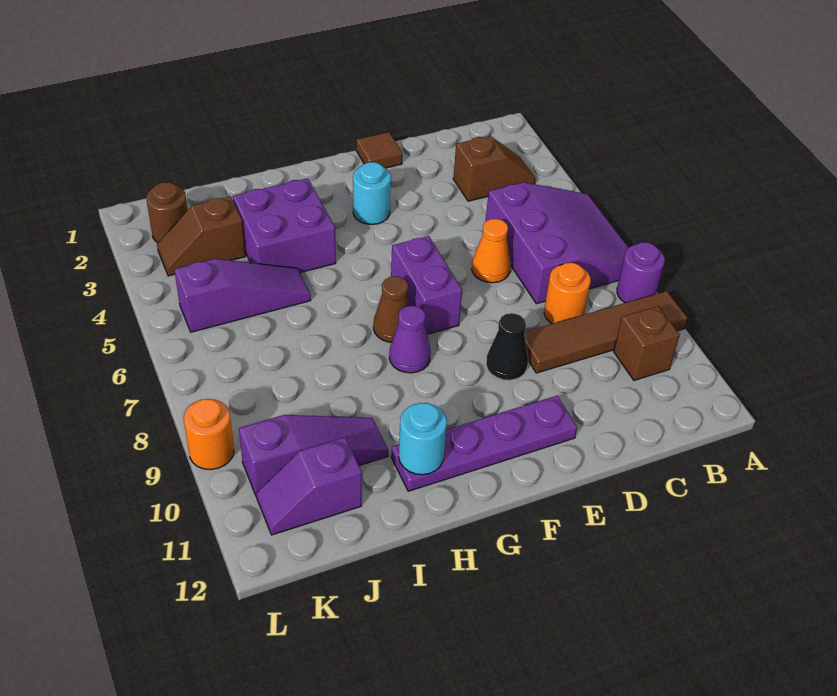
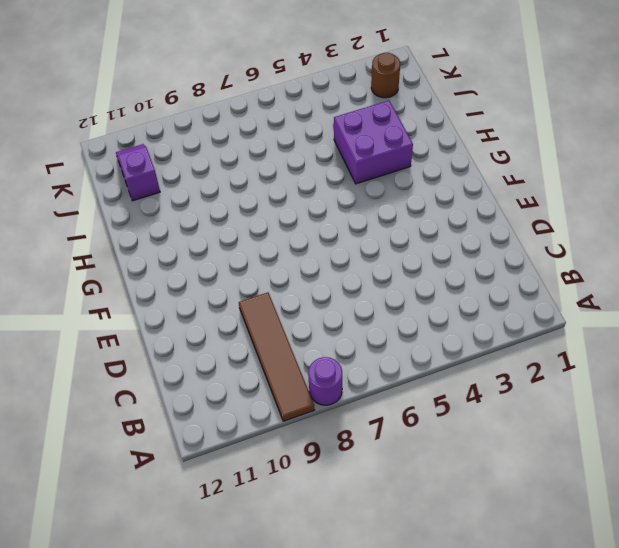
none -> purple 3x3 slope [486,182,629,304]
none -> brown 1x2 slope [453,136,536,201]
none -> brown 1x1 brick [614,306,680,380]

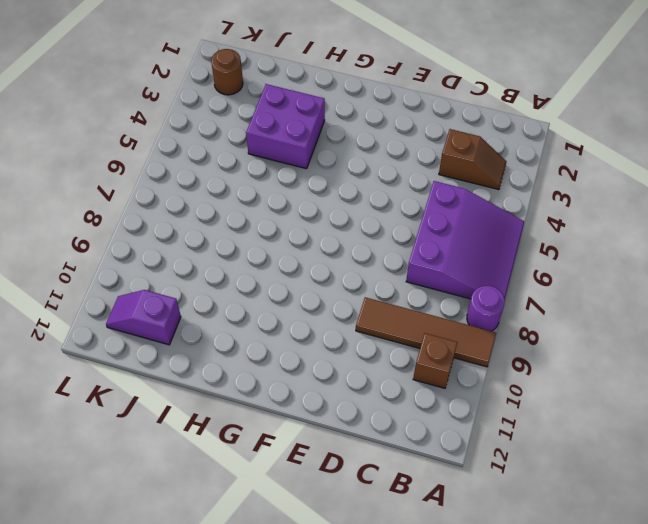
none -> orange 1x1 round brick [544,263,591,324]
none -> orange 1x1 cone [472,219,511,283]
none -> brown 1x1 tile [356,132,402,168]

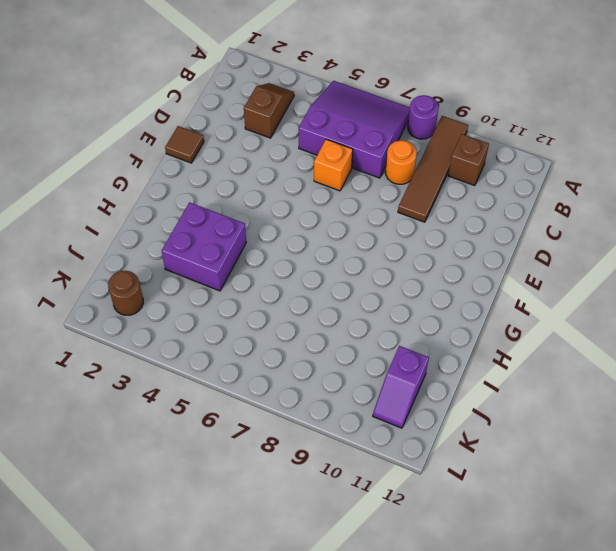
orange 1x1 brick [314,139,353,191] -> orange 1x1 cone [472,219,511,283]
none -> black 1x1 cone [486,313,528,380]
none -> purple 1x4 plate [391,396,577,491]
none -> cyan 1x1 round brick [353,162,391,224]

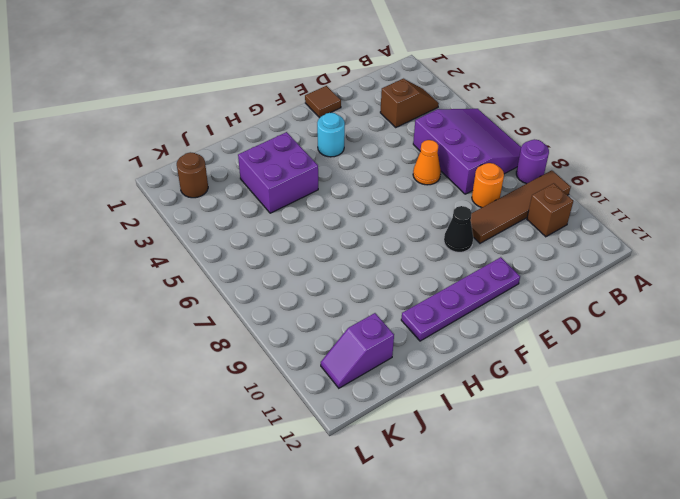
none -> purple 1x2 brick [391,236,462,334]
none -> brown 1x1 cone [373,276,410,342]
none -> purple 1x1 cone [389,306,431,373]

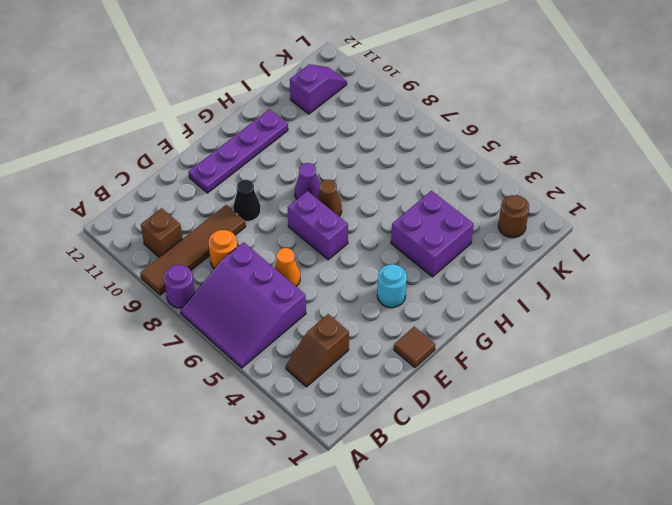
none -> purple 1x3 slope [174,259,311,332]
none -> purple 1x3 slope [239,415,389,497]
none -> brown 1x2 slope [157,196,246,276]

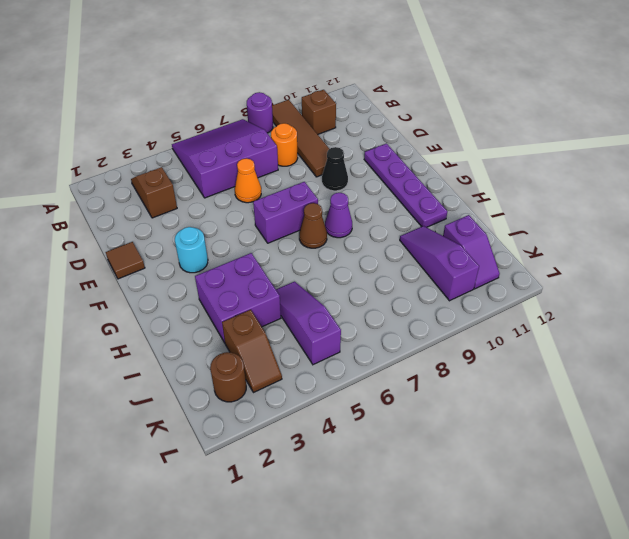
none -> orange 1x1 round brick [183,399,234,470]
none -> cyan 1x1 round brick [399,403,447,475]

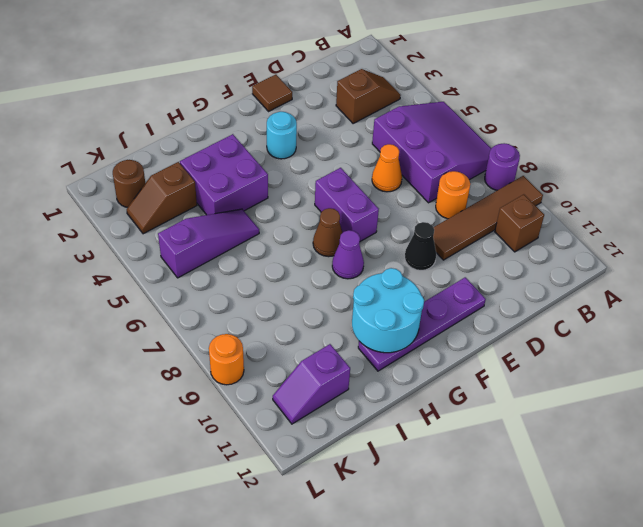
cyan 2x2 round brick [352,268,424,353] -> cyan 1x1 round brick [399,403,447,475]
none -> purple 1x3 slope [239,415,389,497]

